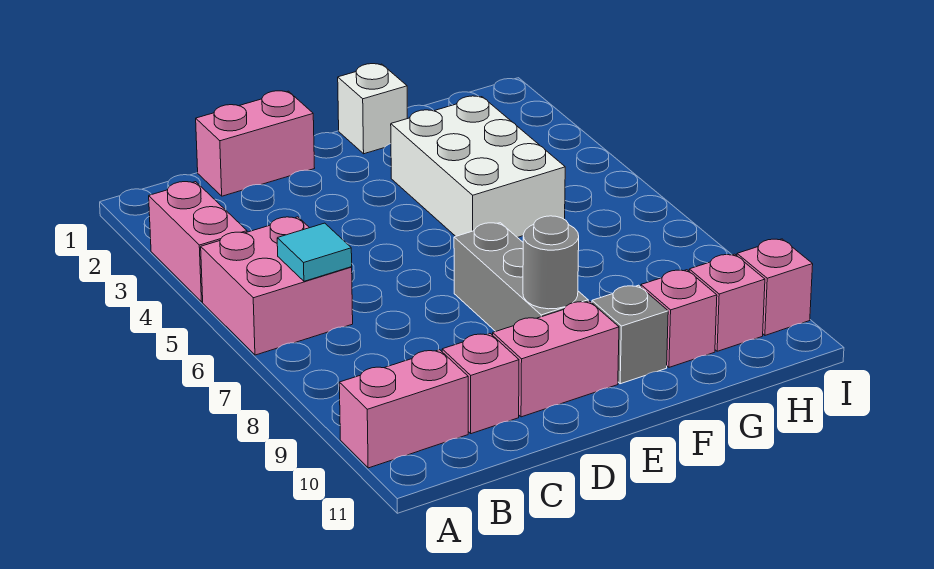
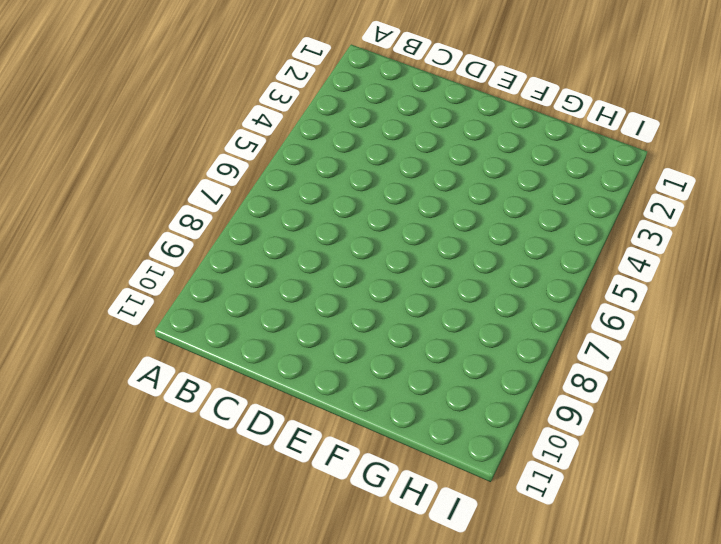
none -> pink 1x2 brick [149,182,247,302]
none -> pink 2x2 brick [201,217,353,355]
none -> pink 1x2 brick [339,350,468,468]

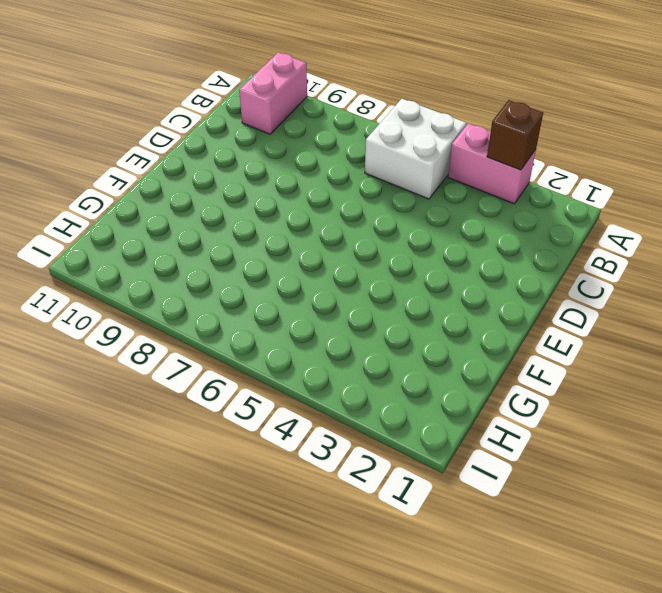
brown 1x1 brick [487,100,543,170] -> none
white 2x2 brick [365,99,466,199] -> pink 2x2 brick [201,217,353,355]
none -> pink 1x2 brick [196,91,314,196]
none -> pink 1x1 brick [442,334,519,434]
none -> pink 1x2 brick [493,301,619,417]

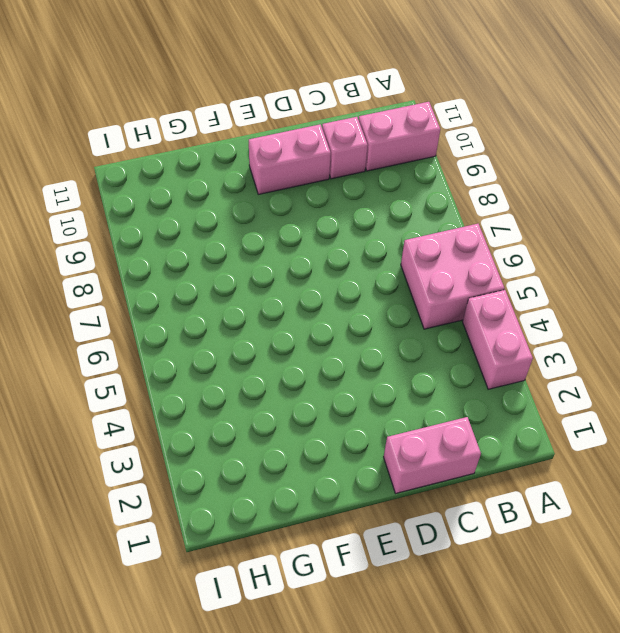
none -> grey 1x3 brick [454,223,588,331]
none -> white 1x1 brick [338,64,407,154]
none -> white 2x3 brick [391,96,565,237]

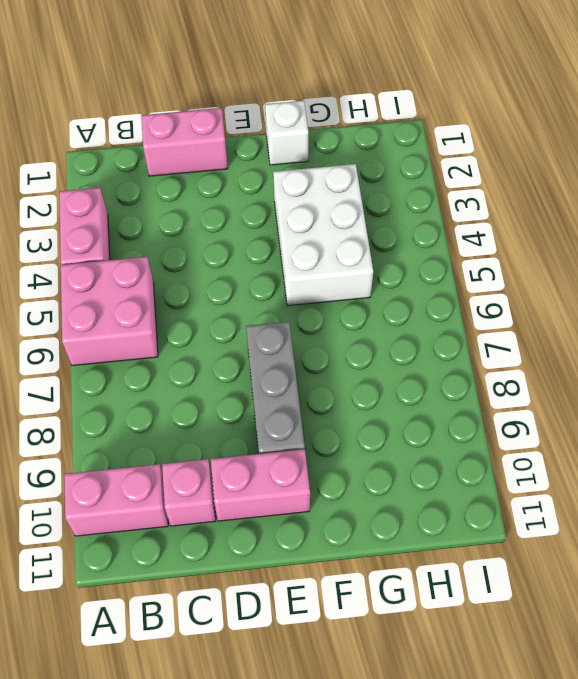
none -> grey 1x1 brick [592,285,668,384]
none -> pink 1x1 brick [641,270,717,367]
none -> pink 1x1 brick [689,254,765,351]

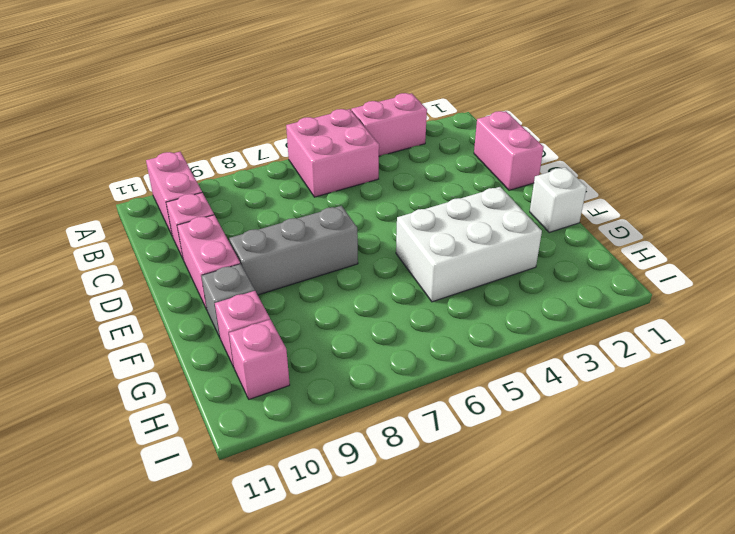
none -> pink 1x1 brick [737,239,813,335]
none -> cyan 1x1 tile [277,223,352,281]
none -> grey 1x1 round brick [523,216,579,309]

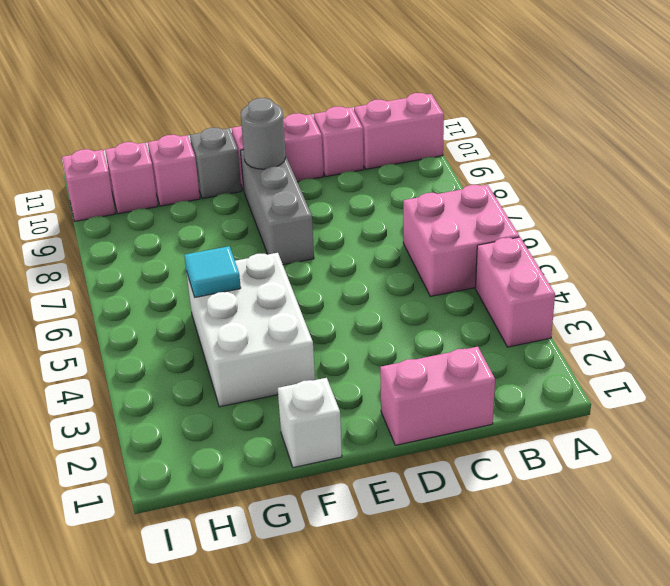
cyan 1x1 tile [184,246,241,297] -> cyan 1x1 tile moved to [277,223,352,281]

